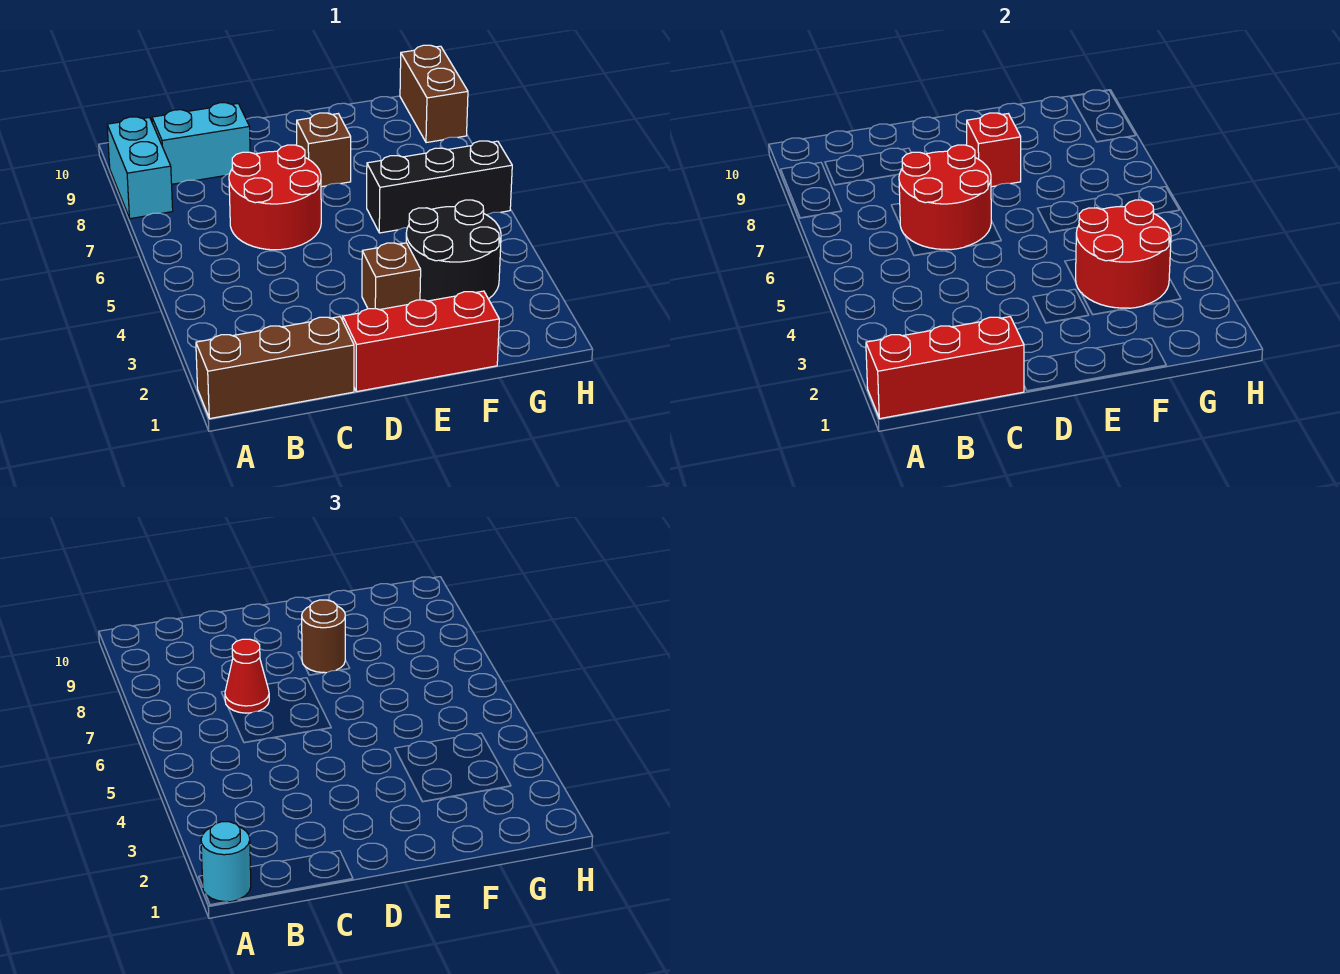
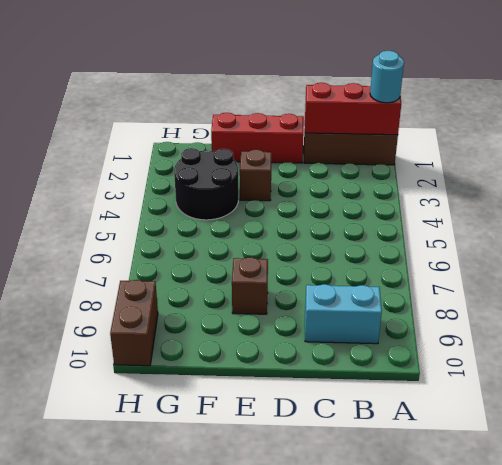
none -> cyan 1x2 brick [107,117,173,219]
none -> red 2x2 round brick [229,145,321,250]
none -> black 1x3 brick [367,141,512,233]

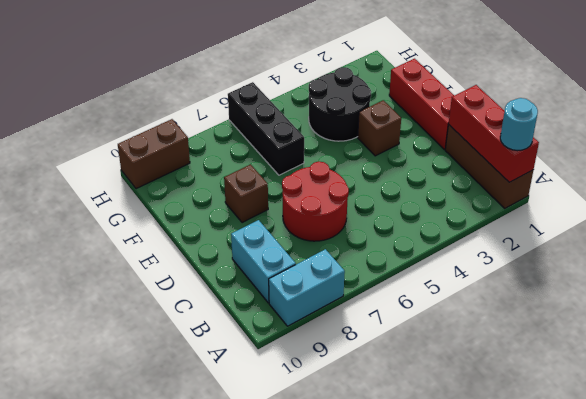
none -> red 2x2 round brick [899,145,991,250]
none -> red 1x1 brick [967,113,1021,187]
none -> red 2x2 round brick [1076,200,1171,308]

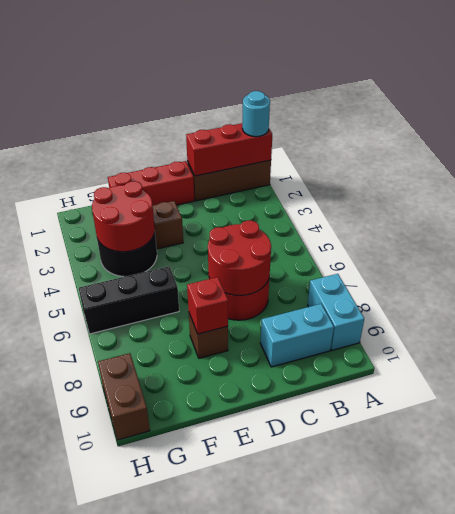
none -> red 1x1 cone [225,639,269,713]
none -> brown 1x1 round brick [302,600,345,673]

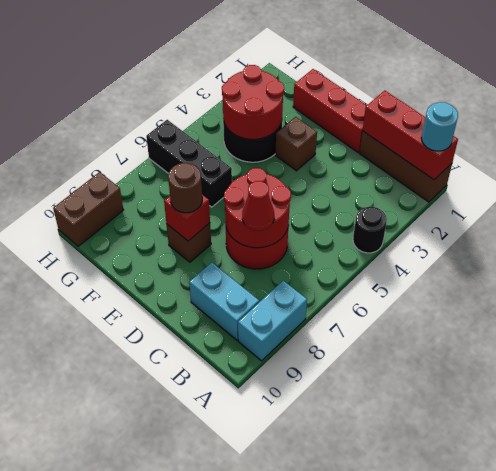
black 1x1 round brick [353,207,387,253] -> none

